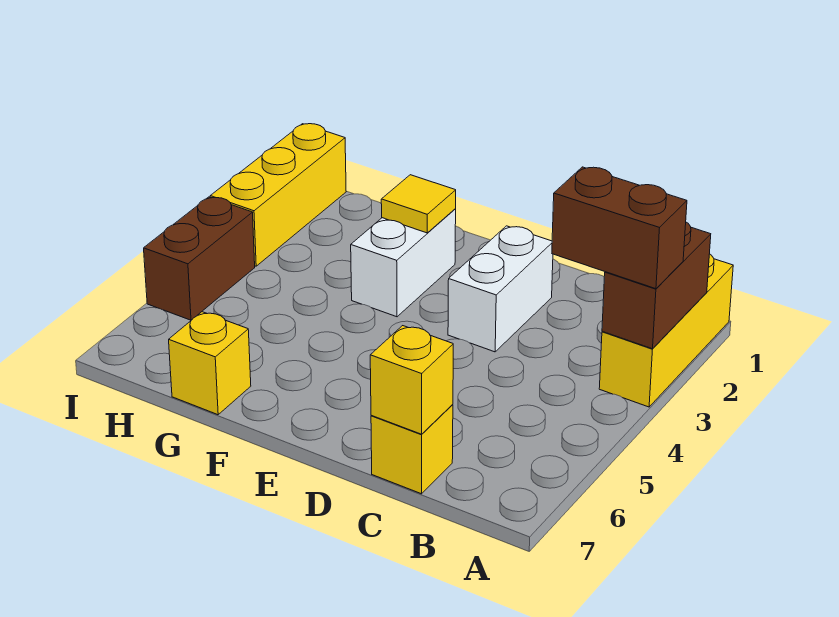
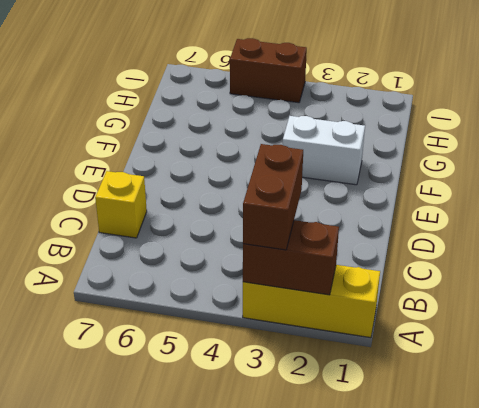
none -> white 1x2 brick [448,226,553,352]
none -> yellow 1x1 brick [169,312,251,415]

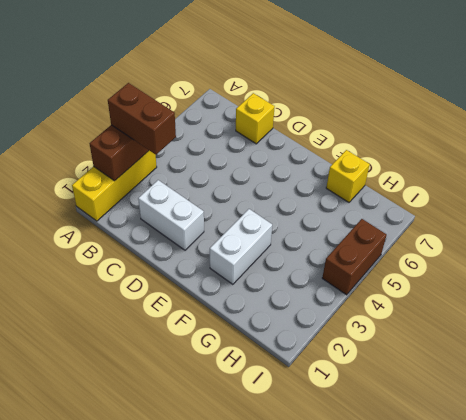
white 1x2 brick [138,180,204,250] -> white 1x2 brick turned to [448,226,553,352]
none -> yellow 1x3 brick [210,124,346,266]
none -> yellow 1x1 brick [370,326,453,434]

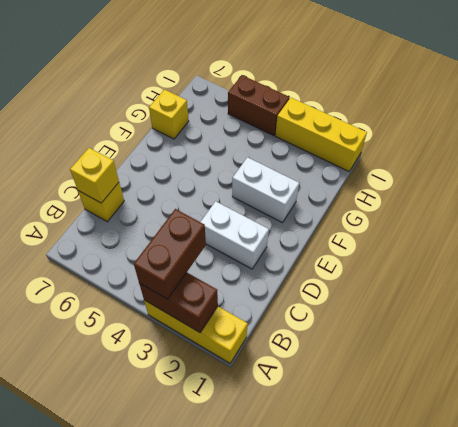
none -> yellow 1x1 tile [381,175,456,233]

